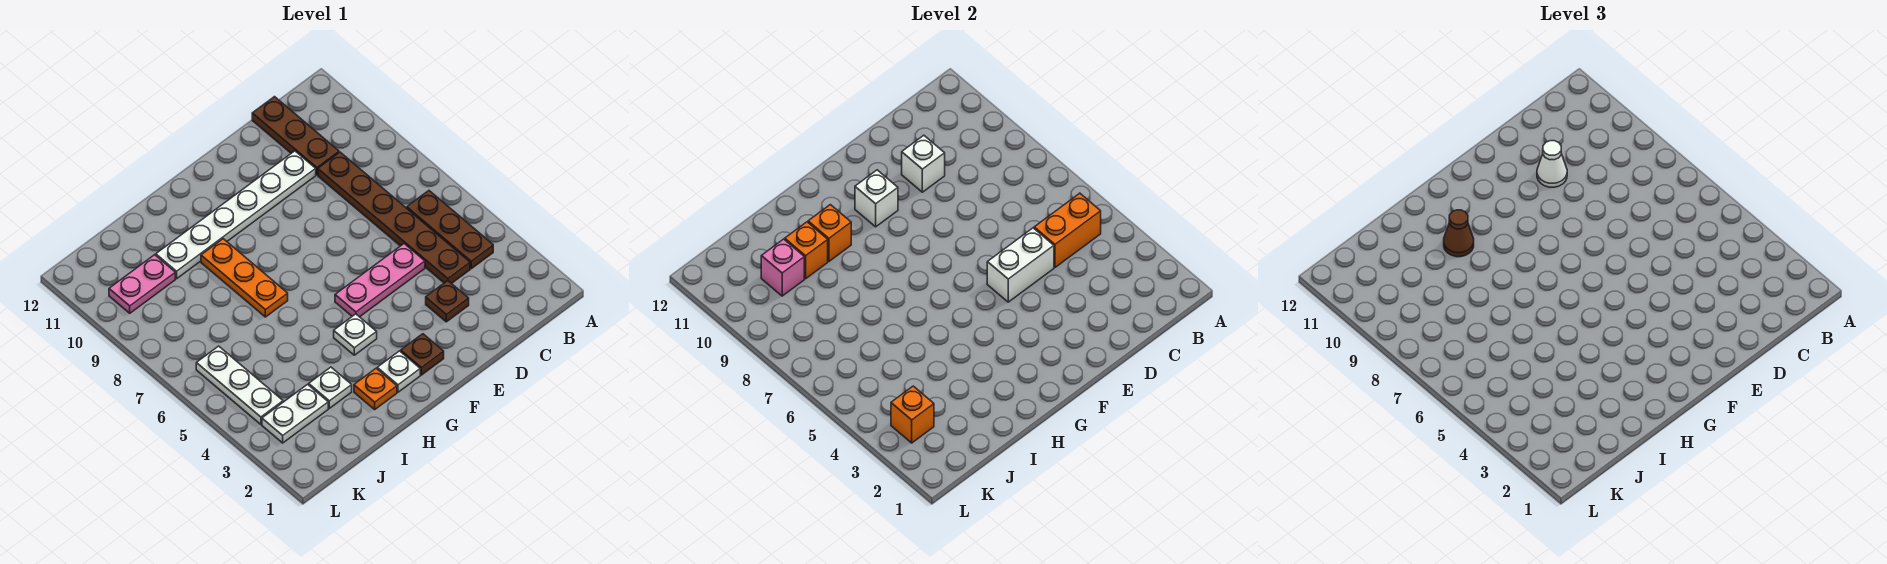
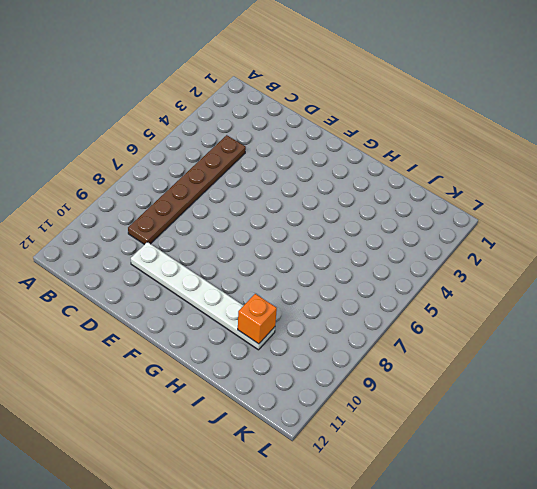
none -> brown 1x3 plate [407,191,493,269]
none -> brown 1x3 plate [252,97,339,175]
none -> brown 1x1 plate [426,281,469,322]

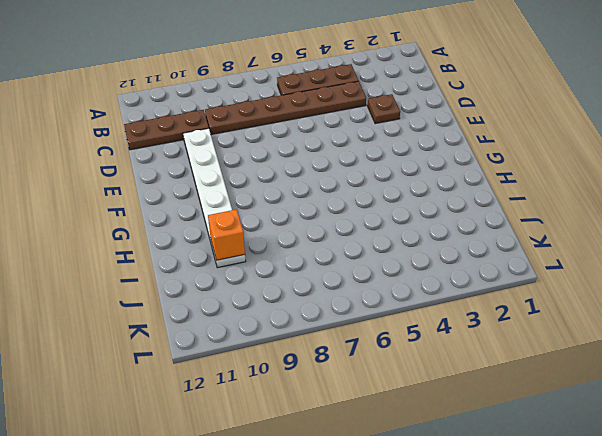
none -> pink 1x3 plate [335,244,425,317]
none -> brown 1x1 plate [401,334,444,375]
none -> white 1x1 plate [377,351,420,392]

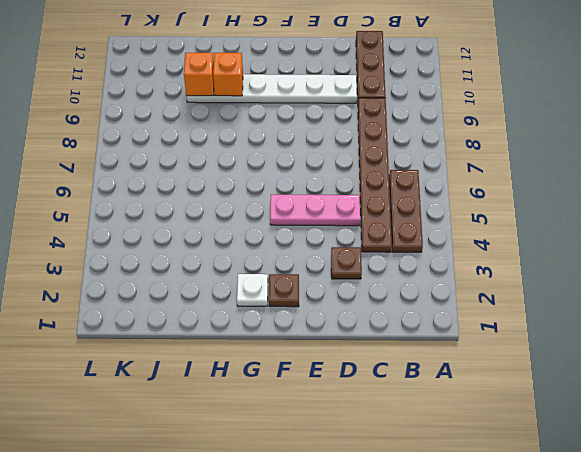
none -> white 1x1 plate [334,314,377,355]
none -> orange 1x1 plate [354,368,397,409]
none -> orange 1x3 plate [201,239,288,317]

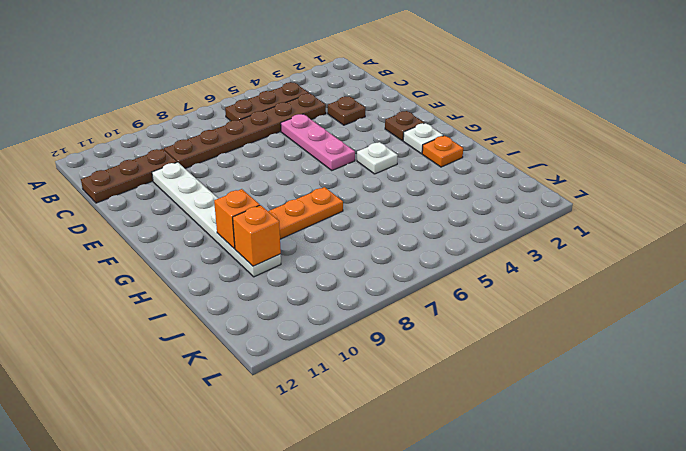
none -> white 1x1 plate [309,367,352,408]
none -> white 1x2 plate [262,385,328,443]
none -> pink 1x2 plate [109,255,175,313]

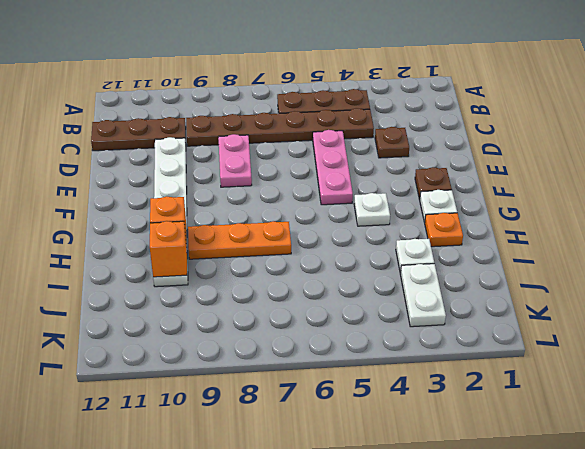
pink 1x2 plate [218,134,252,187] -> pink 1x2 plate moved to [109,255,175,313]
none -> white 1x3 plate [196,346,283,424]
none -> orange 1x2 brick [1034,193,1101,267]
none -> white 1x2 brick [987,228,1054,302]

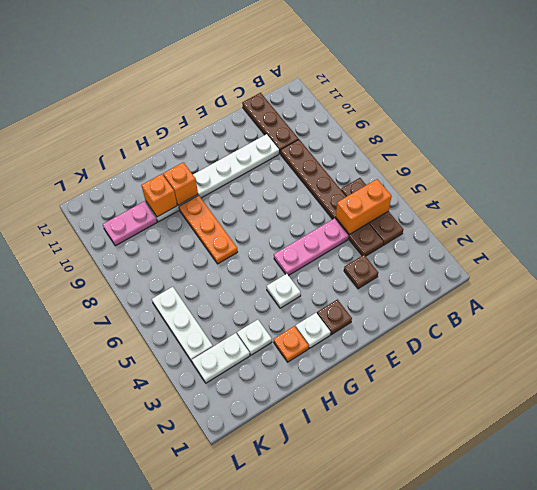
none -> white 1x2 brick [987,228,1054,302]
none -> white 1x1 brick [902,135,945,192]
none -> white 1x1 brick [855,170,898,227]

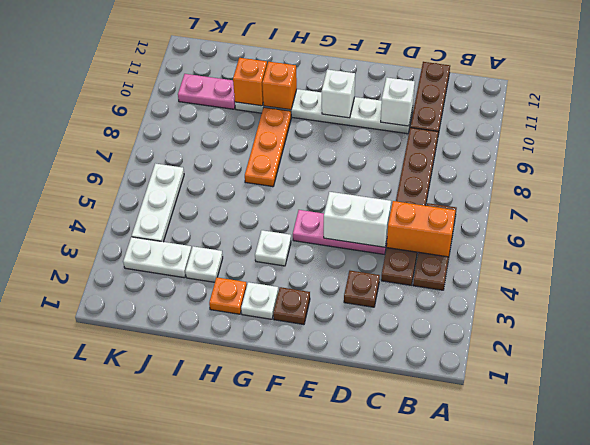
none -> pink 1x1 brick [761,239,804,296]
none -> orange 1x1 brick [891,386,934,443]
none -> white 1x1 cone [1537,141,1567,187]

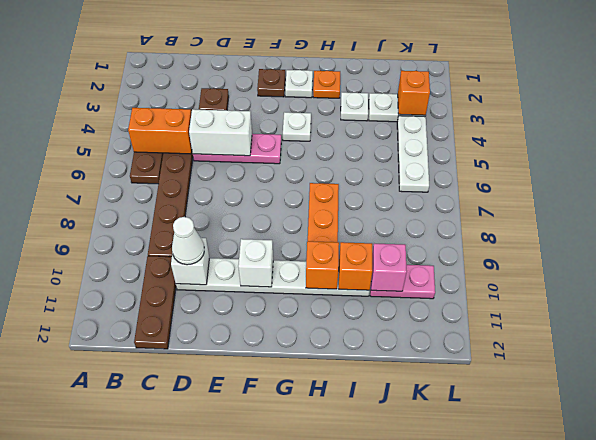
none -> brown 1x1 cone [1444,210,1474,257]

